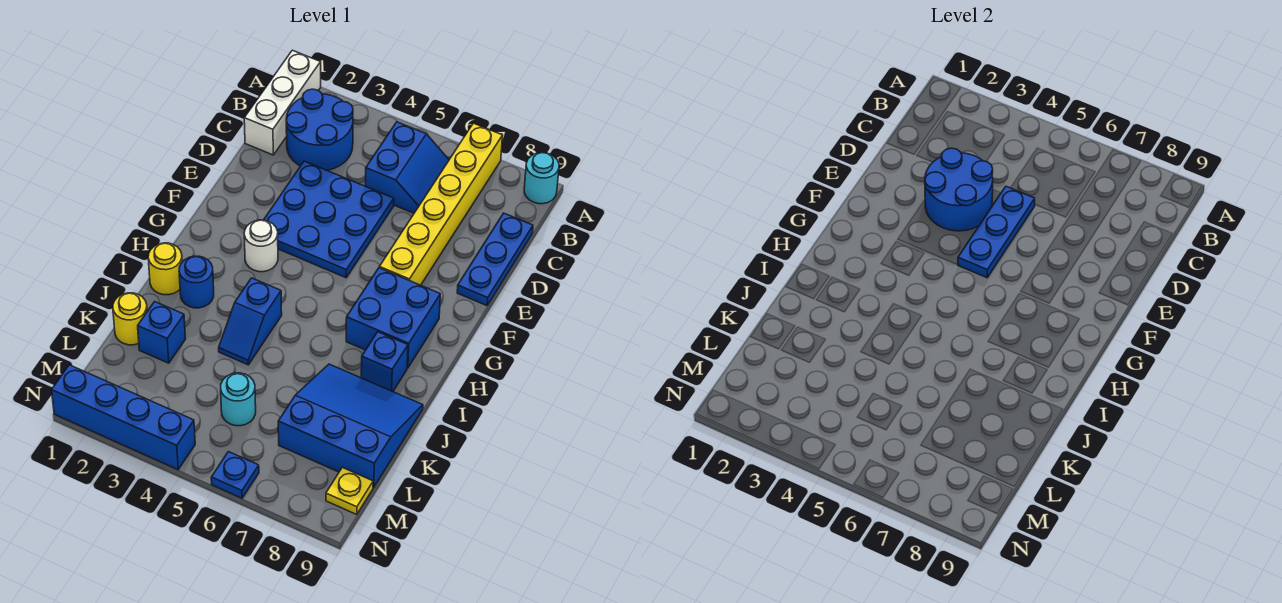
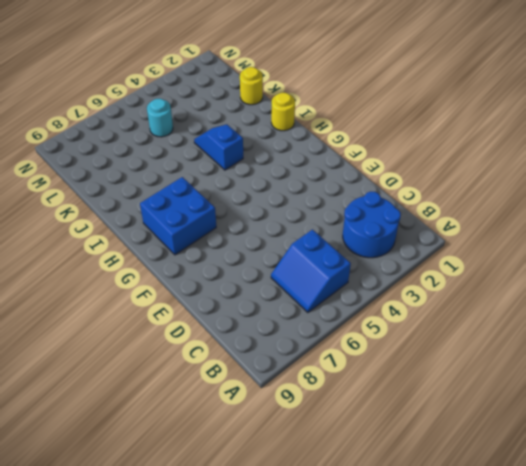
none -> white 1x3 brick [244,50,321,155]
none -> yellow 1x6 brick [379,123,503,285]
none -> cyan 1x1 round brick [524,153,559,204]

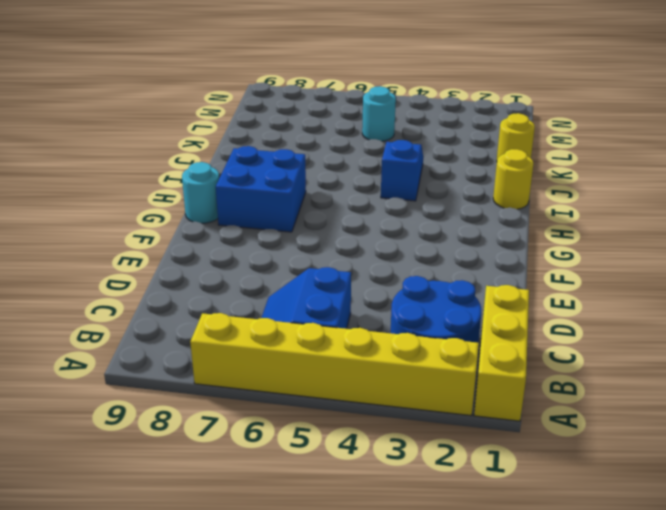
yellow 1x3 brick [474,285,529,421] -> white 1x3 brick [244,50,321,155]
yellow 1x6 brick [190,313,479,416] -> yellow 1x6 brick turned to [379,123,503,285]
cyan 1x1 round brick [182,162,219,223] -> cyan 1x1 round brick moved to [524,153,559,204]
none -> blue 1x3 plate [457,213,533,306]
none -> blue 3x3 plate [264,161,394,278]
none -> white 1x1 round brick [244,220,278,272]

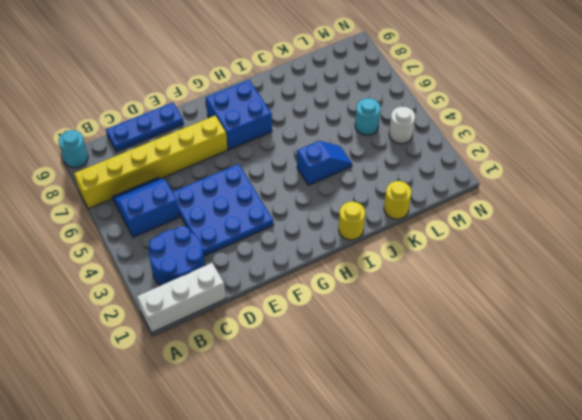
white 1x1 round brick [389,107,415,144] -> white 1x1 round brick moved to [244,220,278,272]
none -> blue 1x1 round brick [179,256,214,308]
none -> blue 1x1 brick [361,332,408,391]
none -> blue 3x3 slope [278,364,423,487]

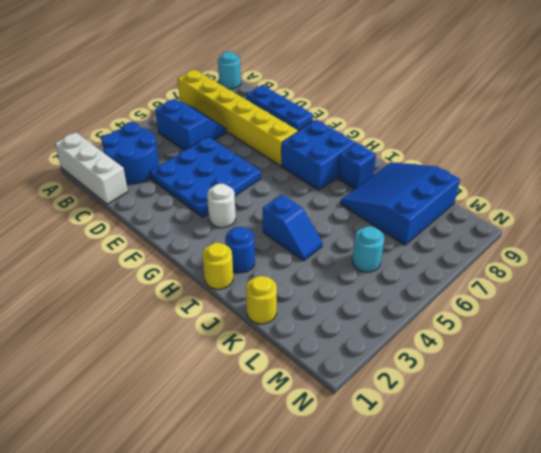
none -> blue 1x1 brick [138,302,185,363]
none -> yellow 1x1 plate [326,467,373,515]
none -> blue 1x4 brick [52,365,195,470]

